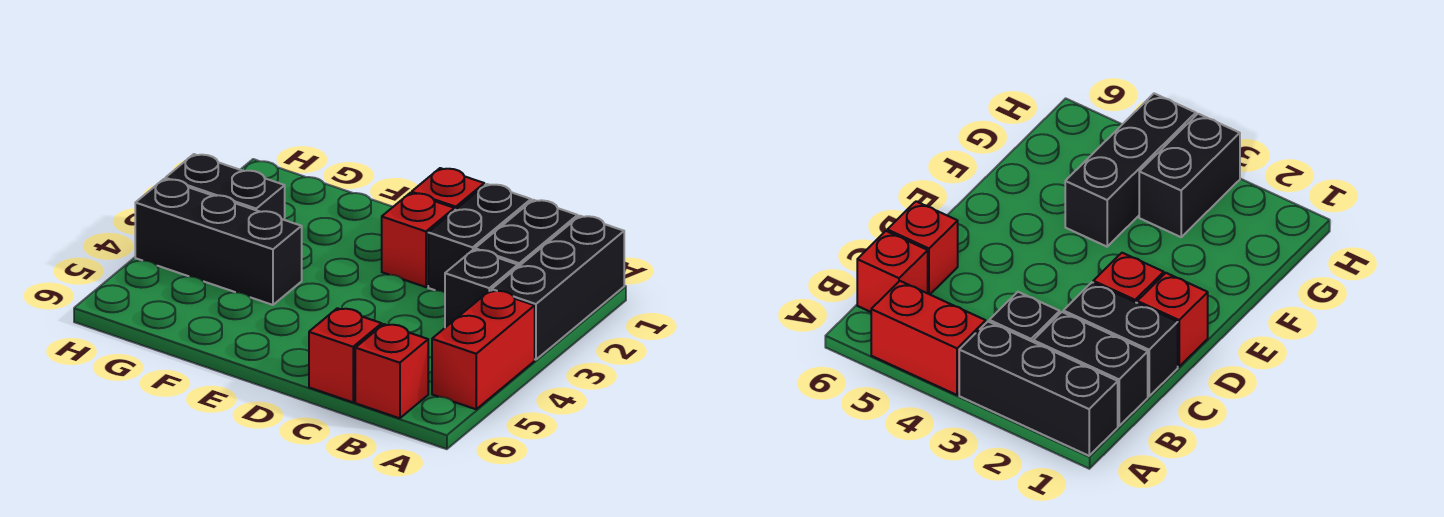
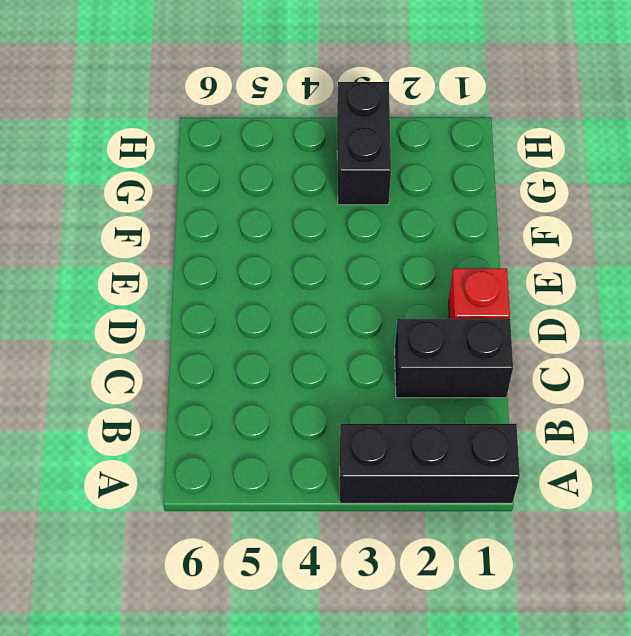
none -> red 1x2 brick [432,290,535,409]
none -> black 1x2 brick [475,200,578,267]

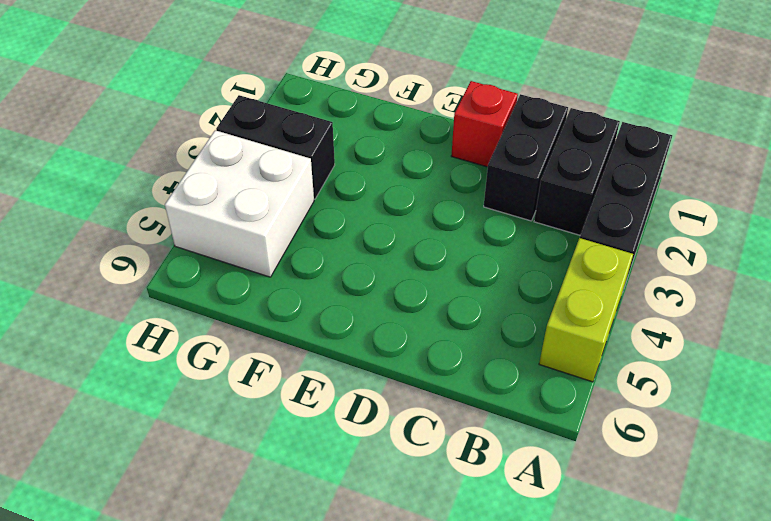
lime 1x2 brick [539,238,633,382] -> red 1x2 brick [432,290,535,409]
white 2x2 brick [165,130,314,277] -> black 1x3 brick [135,179,302,305]
none -> black 1x1 brick [445,250,518,327]
none -> red 1x1 brick [355,324,428,418]

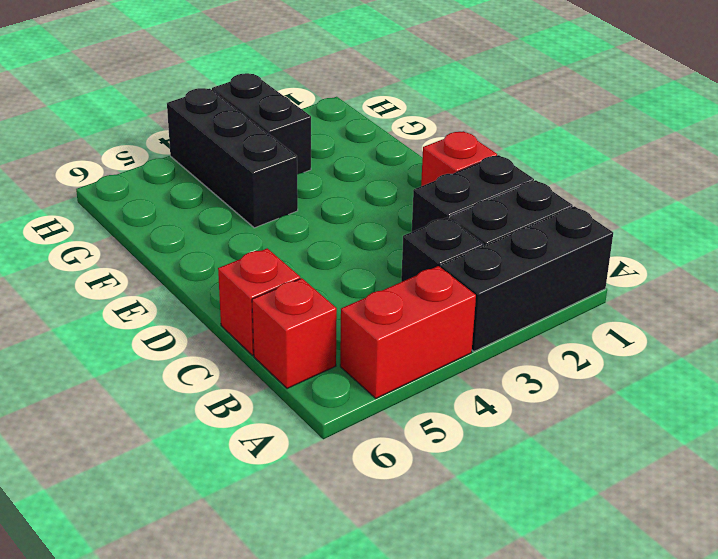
none -> red 1x1 brick [382,193,454,287]

